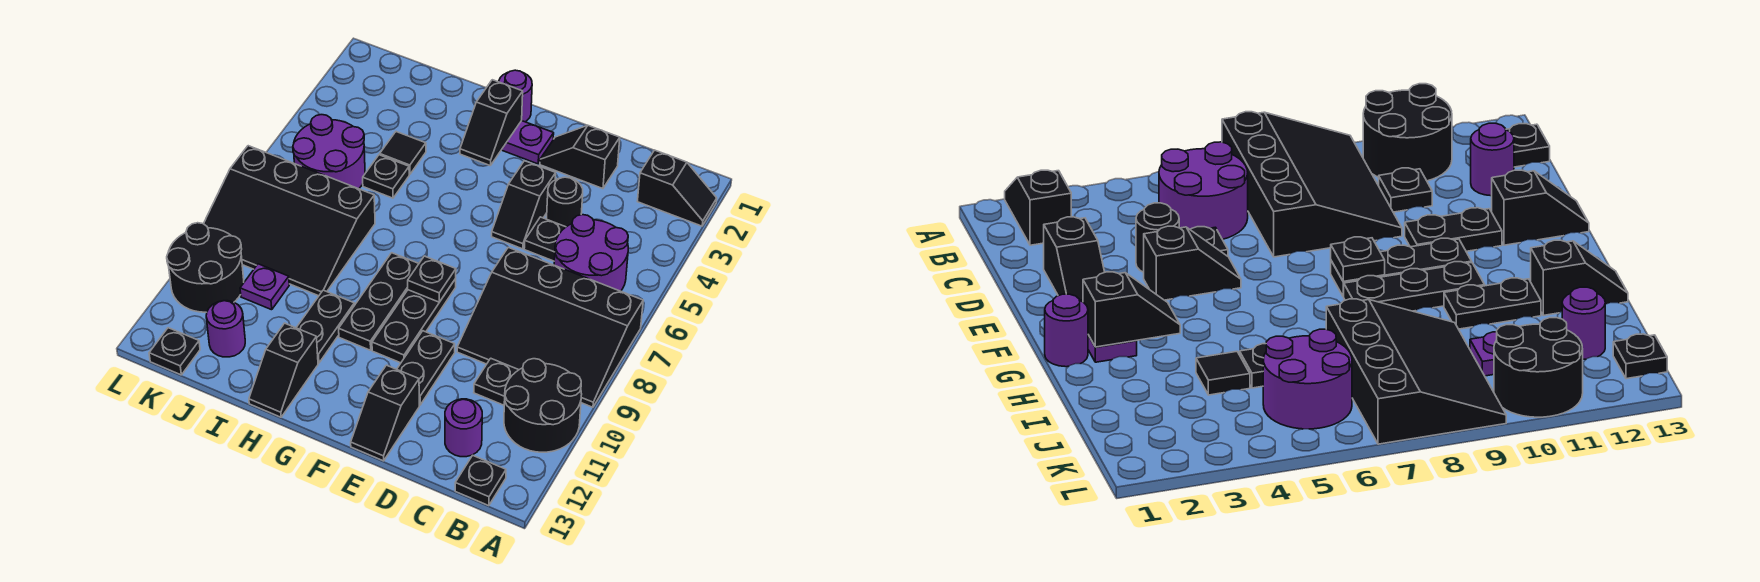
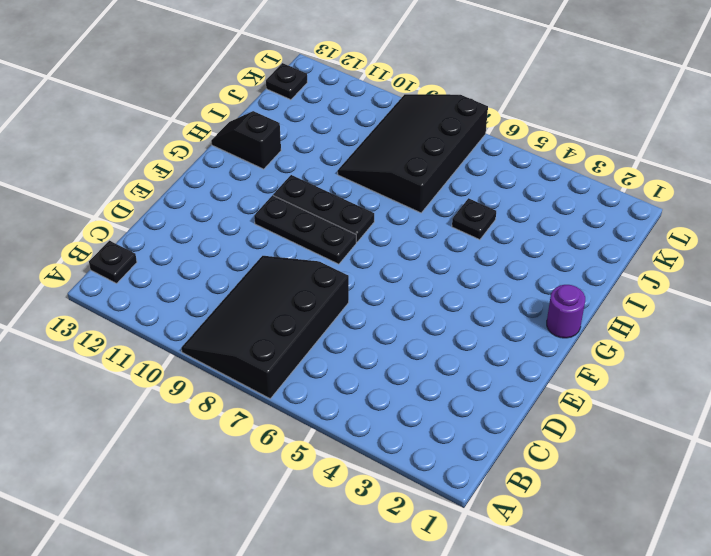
none -> black 1x2 slope [637,150,717,226]
none -> black 2x2 round brick [504,359,582,452]
none -> purple 2x2 round brick [554,215,628,291]

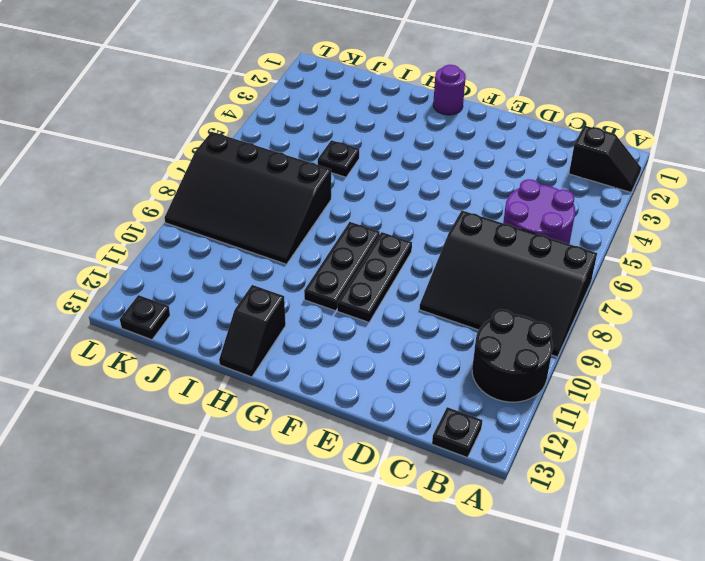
none -> black 1x1 plate [474,358,518,405]
none -> purple 1x1 round brick [445,399,482,457]
none -> black 1x2 slope [540,125,620,189]

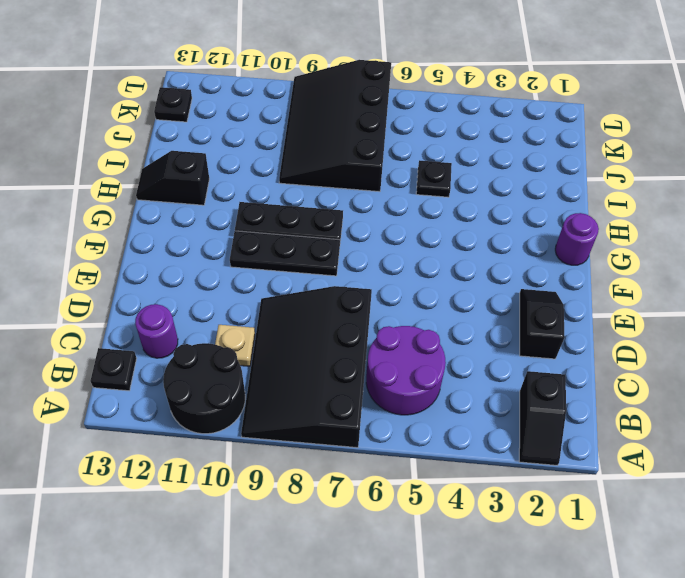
tan 1x1 plate [215,325,255,366] -> black 1x1 plate [474,358,518,405]
none -> black 1x1 round brick [547,177,583,227]
none -> black 1x1 plate [524,217,565,261]
none -> black 1x2 slope [492,161,556,249]

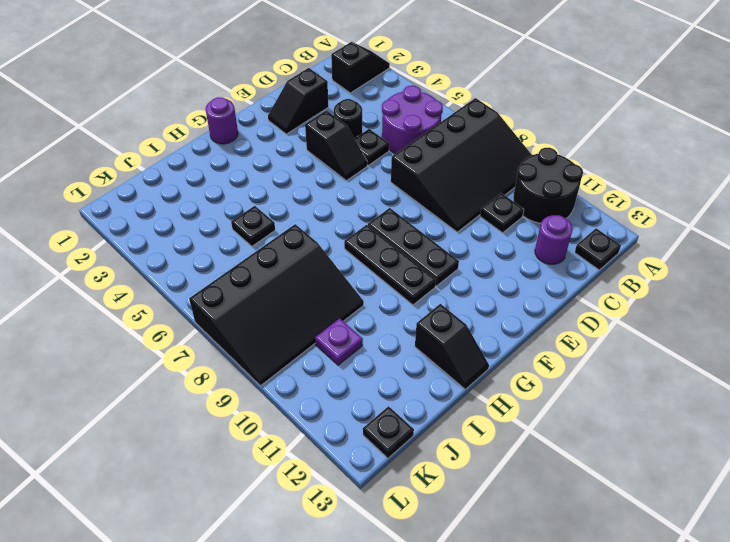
none -> black 1x2 plate [397,331,455,405]
none -> black 1x2 slope [351,365,419,461]
none -> purple 1x2 plate [502,121,554,164]

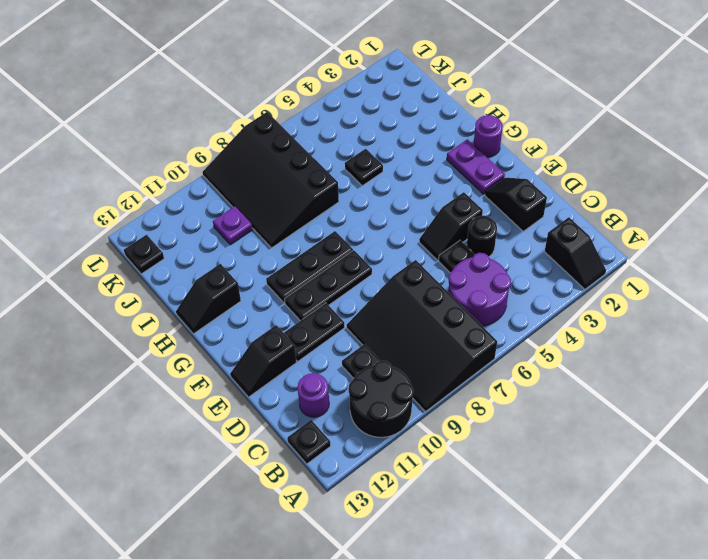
none -> black 1x2 plate [296,290,354,363]
none -> black 1x1 tile [380,132,426,174]
none -> purple 2x2 round brick [293,115,365,189]

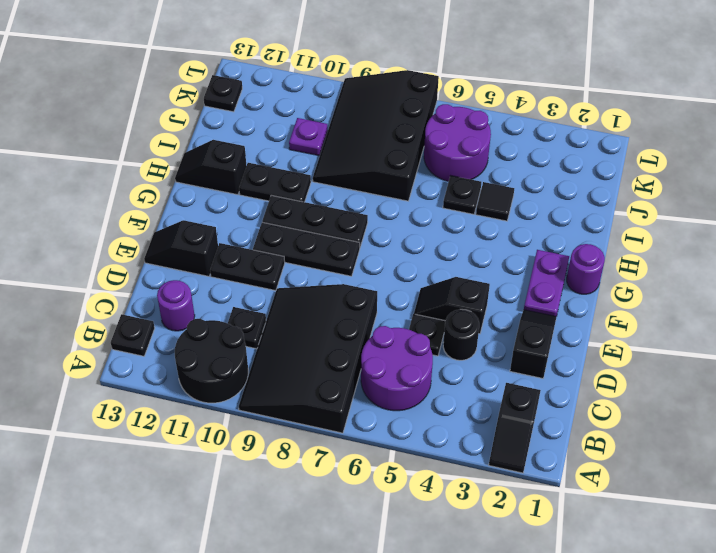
none -> purple 1x1 round brick [206,301,245,357]
none -> black 2x2 round brick [167,223,244,312]
none -> black 1x1 plate [408,256,456,302]

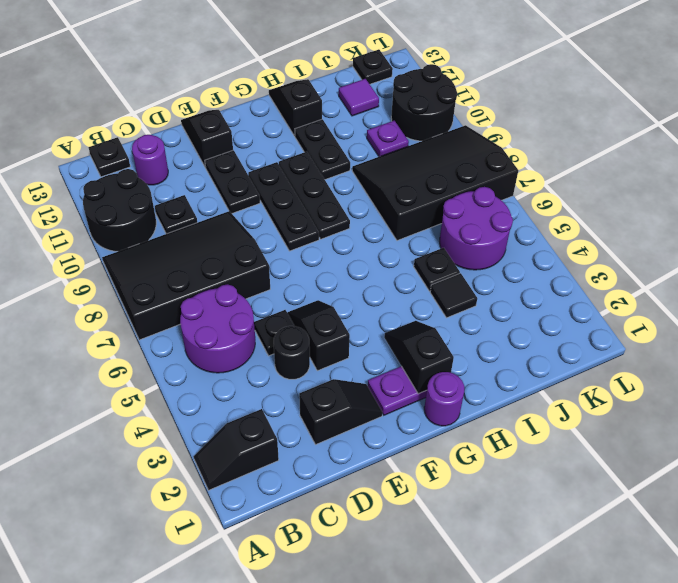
purple 1x1 tile [339,79,379,116] -> purple 1x1 round brick [206,301,245,357]
none -> black 1x1 plate [408,256,456,302]

